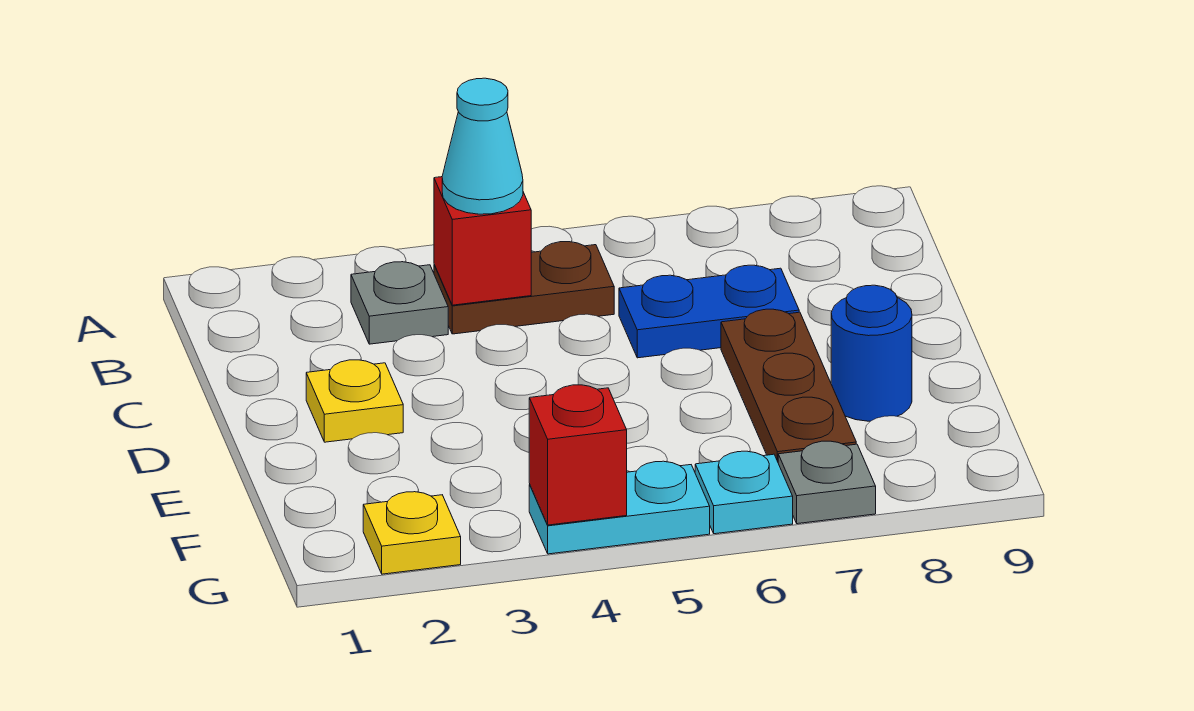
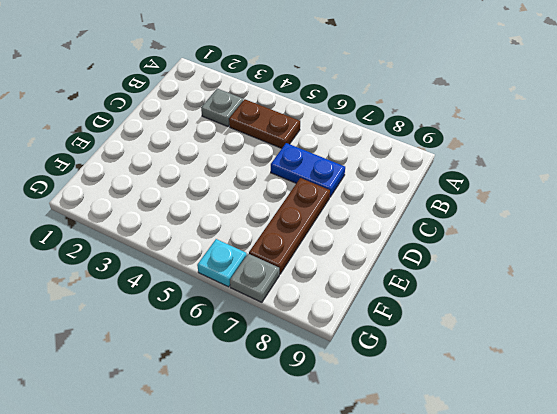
none -> yellow 1x1 plate [306,360,403,442]
none -> blue 1x1 round brick [831,285,912,421]
none -> yellow 1x1 plate [363,492,461,574]

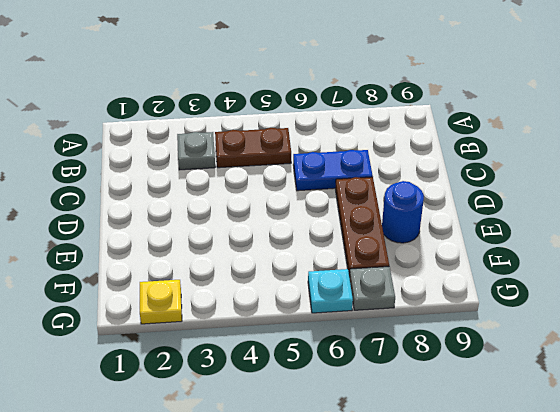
none -> yellow 1x1 plate [306,360,403,442]
none -> cyan 1x2 plate [529,461,710,554]
none -> red 1x1 brick [434,177,531,305]

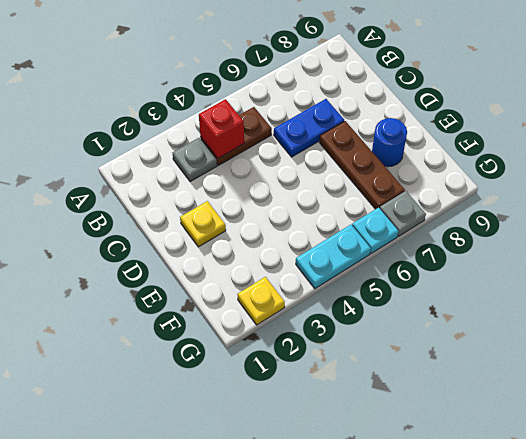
none -> red 1x1 brick [529,385,627,525]
none -> cyan 1x1 cone [442,78,523,214]

